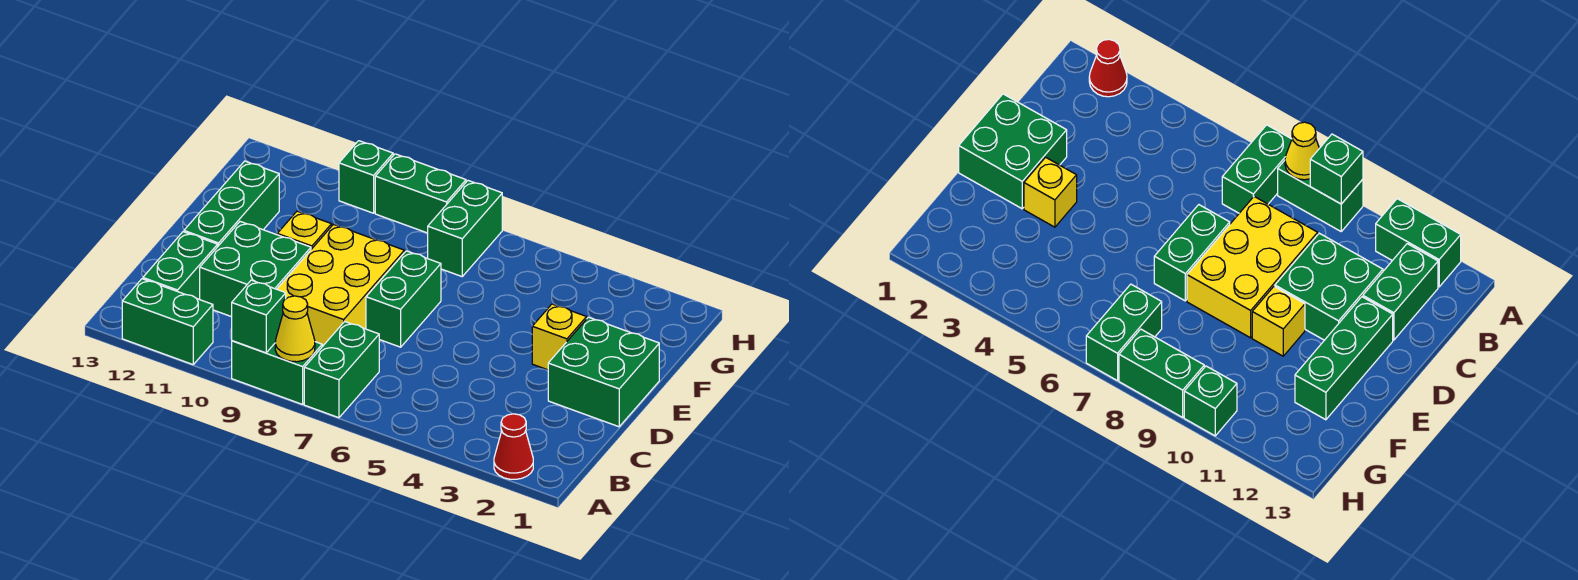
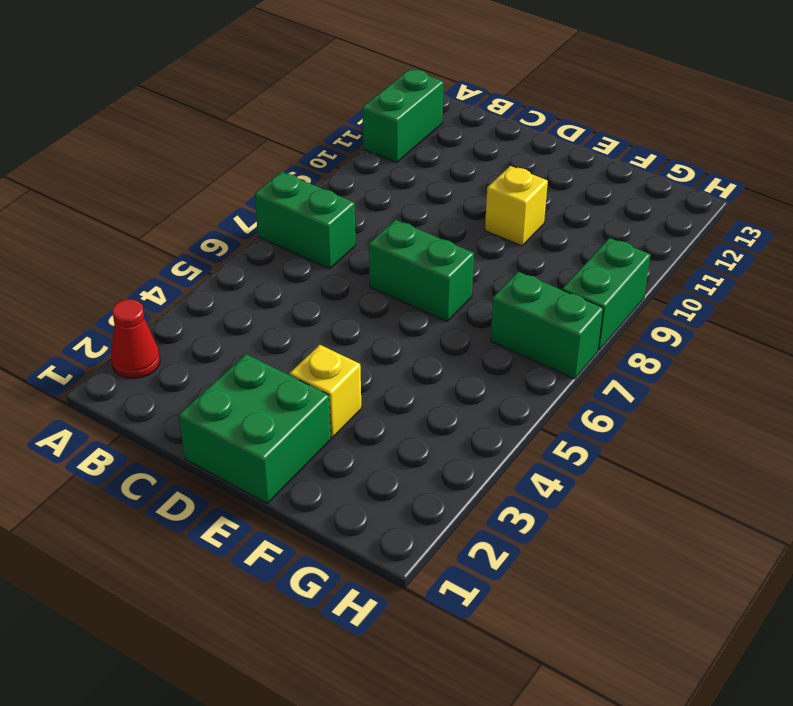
none -> green 1x2 brick [232,341,322,404]
none -> green 1x2 brick [143,232,218,299]
none -> yellow 2x3 brick [277,225,404,347]

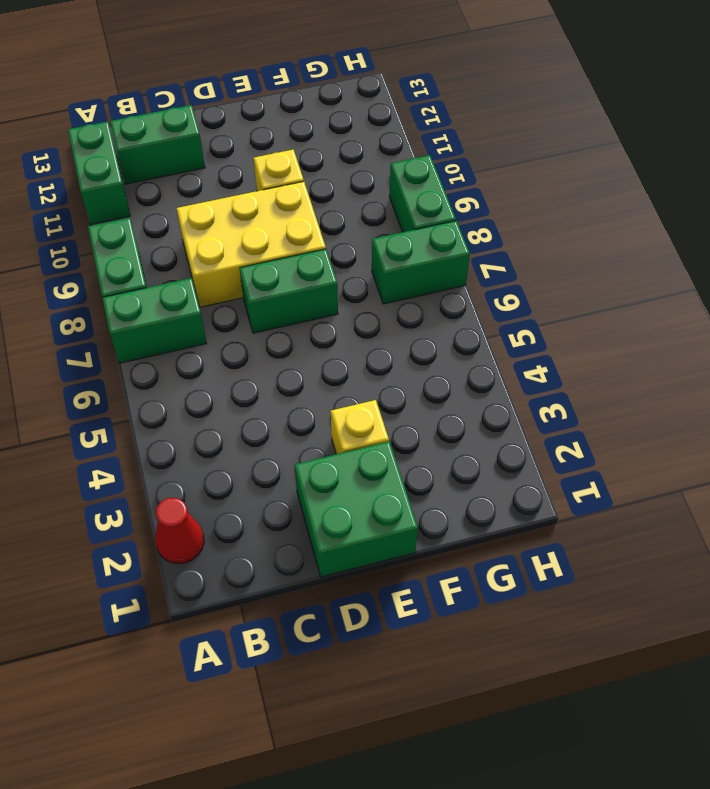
none -> green 2x2 brick [200,222,311,317]
none -> green 1x3 brick [184,161,279,246]
none -> green 1x1 brick [339,141,393,213]

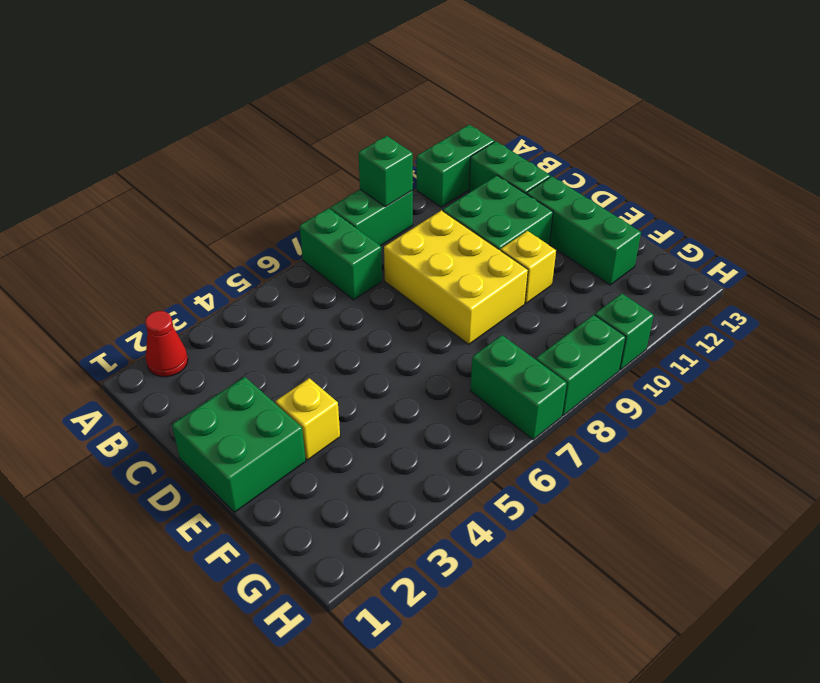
none -> green 1x2 brick [366,251,441,347]
none -> yellow 1x1 cone [275,296,315,362]

